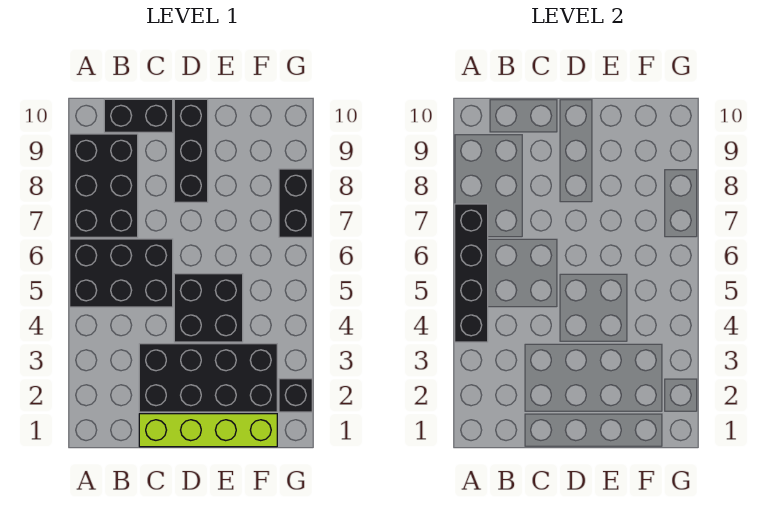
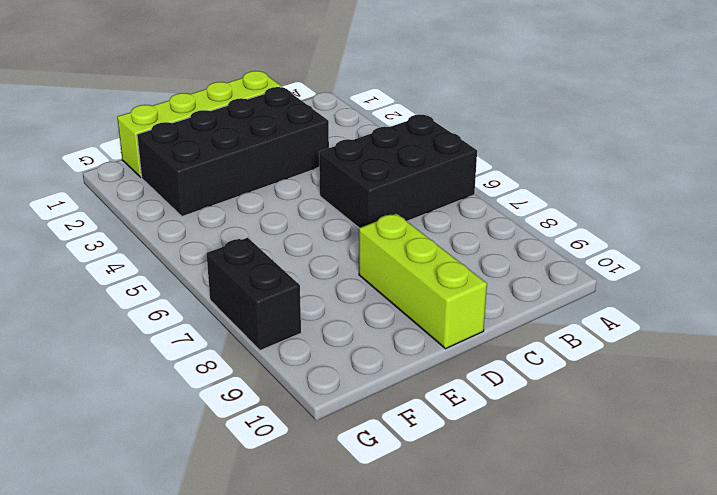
lime 1x3 brick [359,214,487,349] -> black 1x3 brick [174,99,208,202]
none -> black 2x3 brick [70,134,138,237]
none -> black 1x2 brick [104,99,173,132]

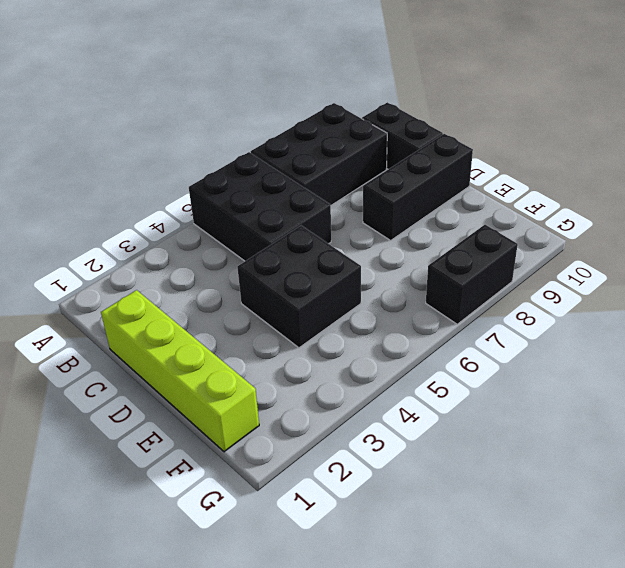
none -> black 2x4 brick [139,344,277,412]
none -> black 1x1 brick [279,379,312,412]

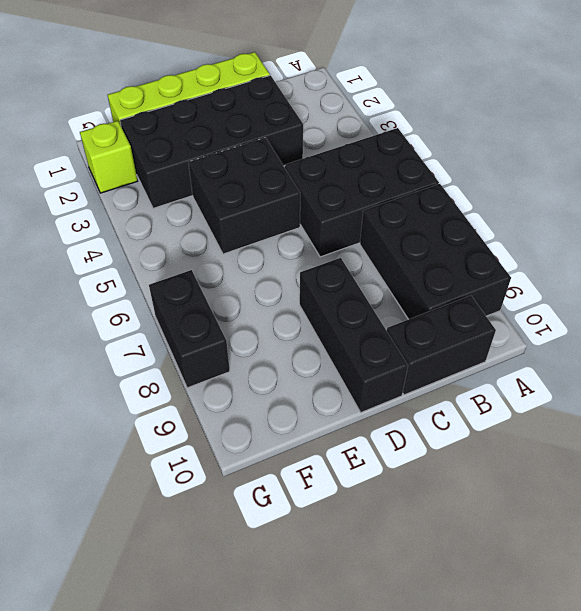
lime 1x1 brick [80,121,138,193] -> black 1x1 brick [279,379,312,412]
none -> black 1x4 brick [455,204,488,342]

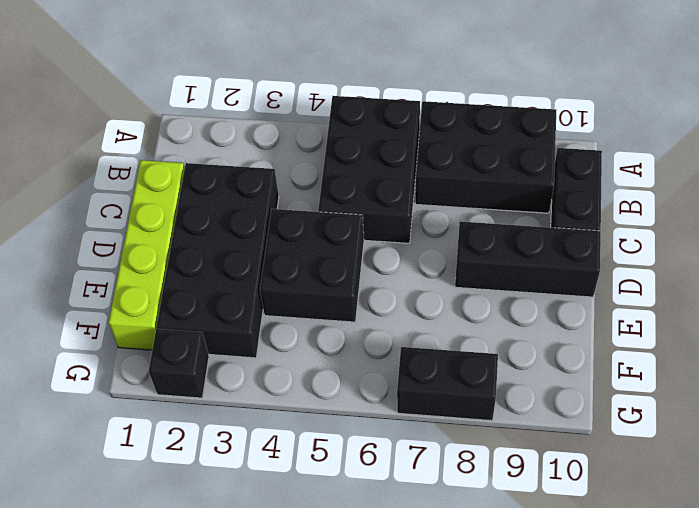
none -> black 1x4 brick [455,204,488,342]

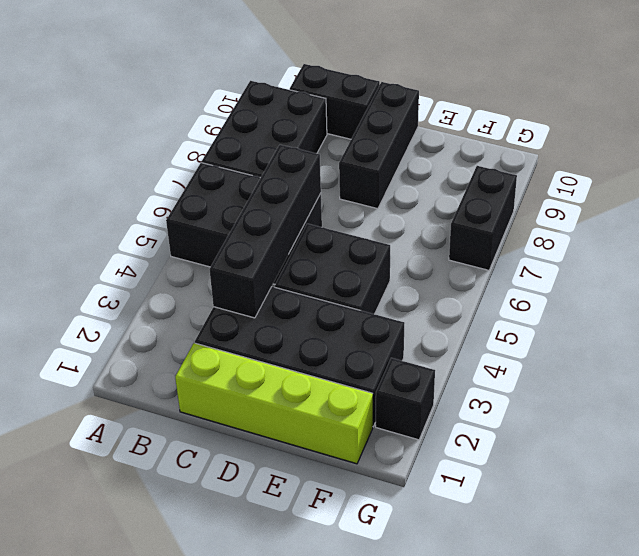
black 1x4 brick [209,145,321,318] -> black 1x4 brick moved to [455,204,488,342]

